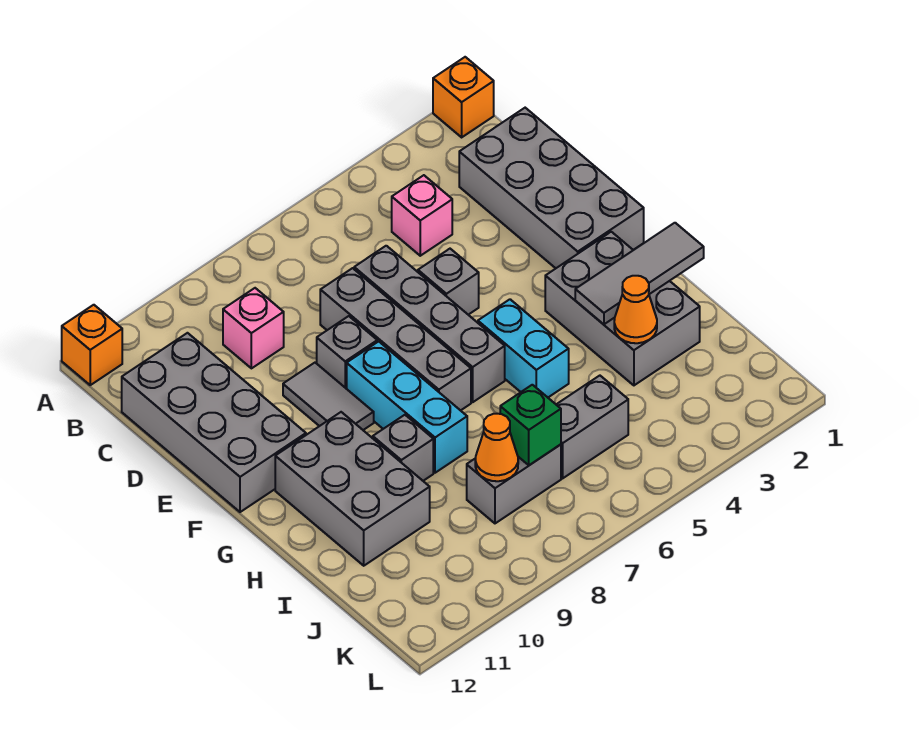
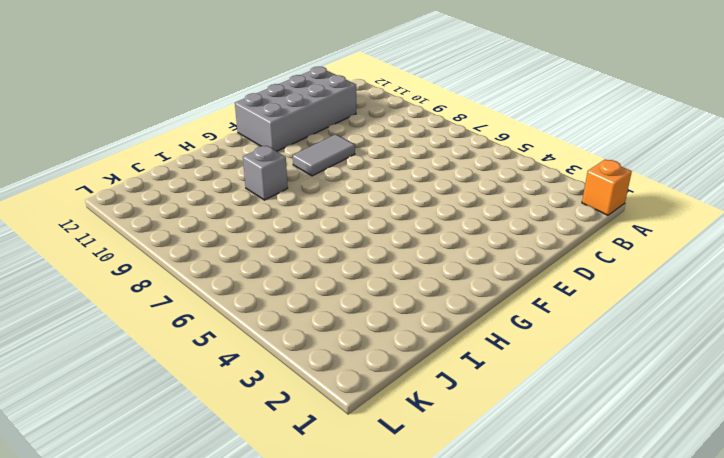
none -> orange 1x1 brick [62,305,122,385]
none -> grey 2x4 brick [459,108,644,268]
none -> pink 1x1 brick [392,175,452,256]

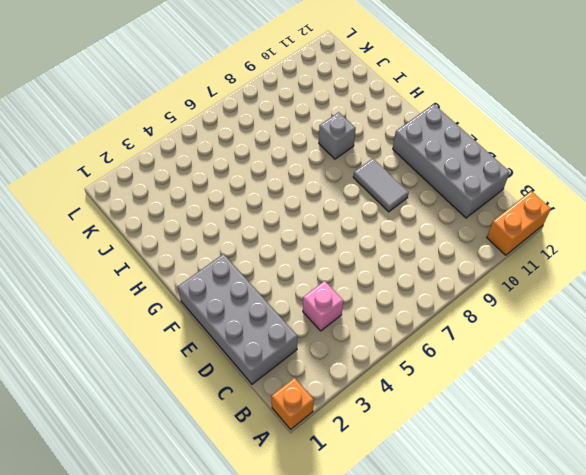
orange 1x2 brick [487,191,551,255] -> orange 1x1 brick [62,305,122,385]
none -> pink 1x1 brick [223,288,284,368]
none -> grey 1x4 brick [354,246,505,402]
none -> grey 1x4 brick [320,268,471,411]

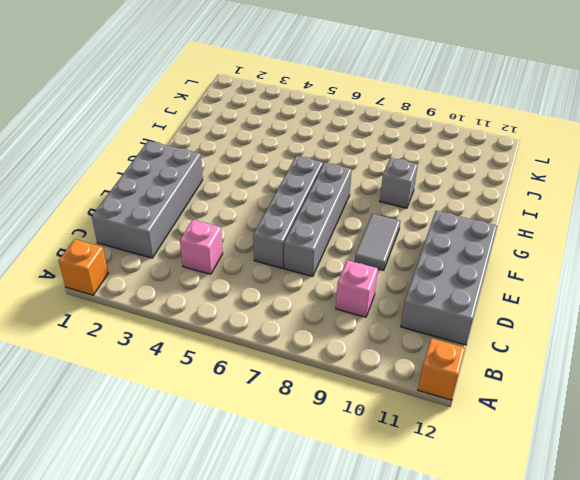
none -> grey 1x1 brick [418,249,479,315]
none -> grey 1x1 brick [317,316,377,389]
none -> cyan 1x3 brick [347,341,467,473]

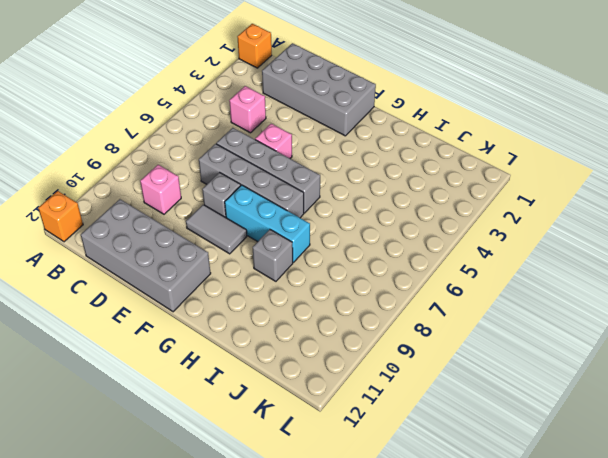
pink 1x1 brick [255,124,292,158] -> grey 1x1 brick [418,249,479,315]
none -> grey 2x3 brick [545,232,700,385]
none -> cyan 1x2 brick [478,299,569,397]
none -> grey 2x3 brick [275,412,430,566]

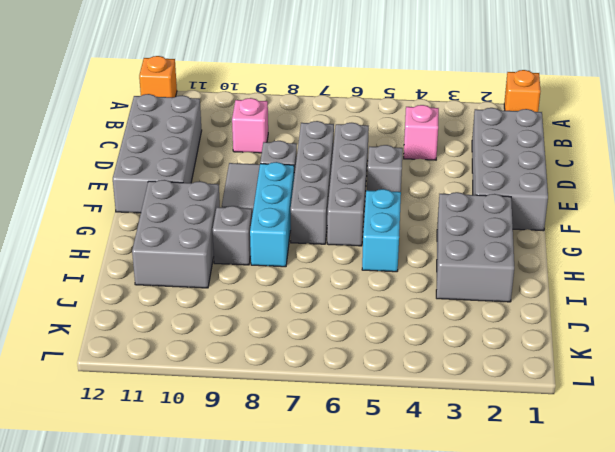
none -> grey 1x2 brick [556,376,628,478]
none -> grey 1x2 brick [467,444,561,523]
none -> grey 1x3 tile [575,223,704,324]

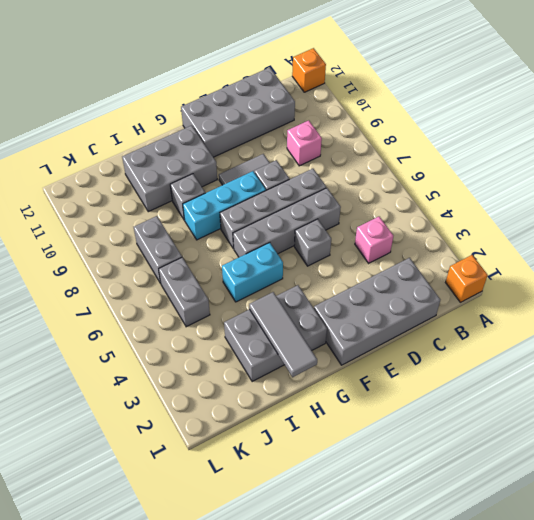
none -> orange 1x1 cone [614,276,657,343]
none -> green 1x1 brick [500,385,561,465]
none -> orange 1x1 cone [475,414,518,481]

